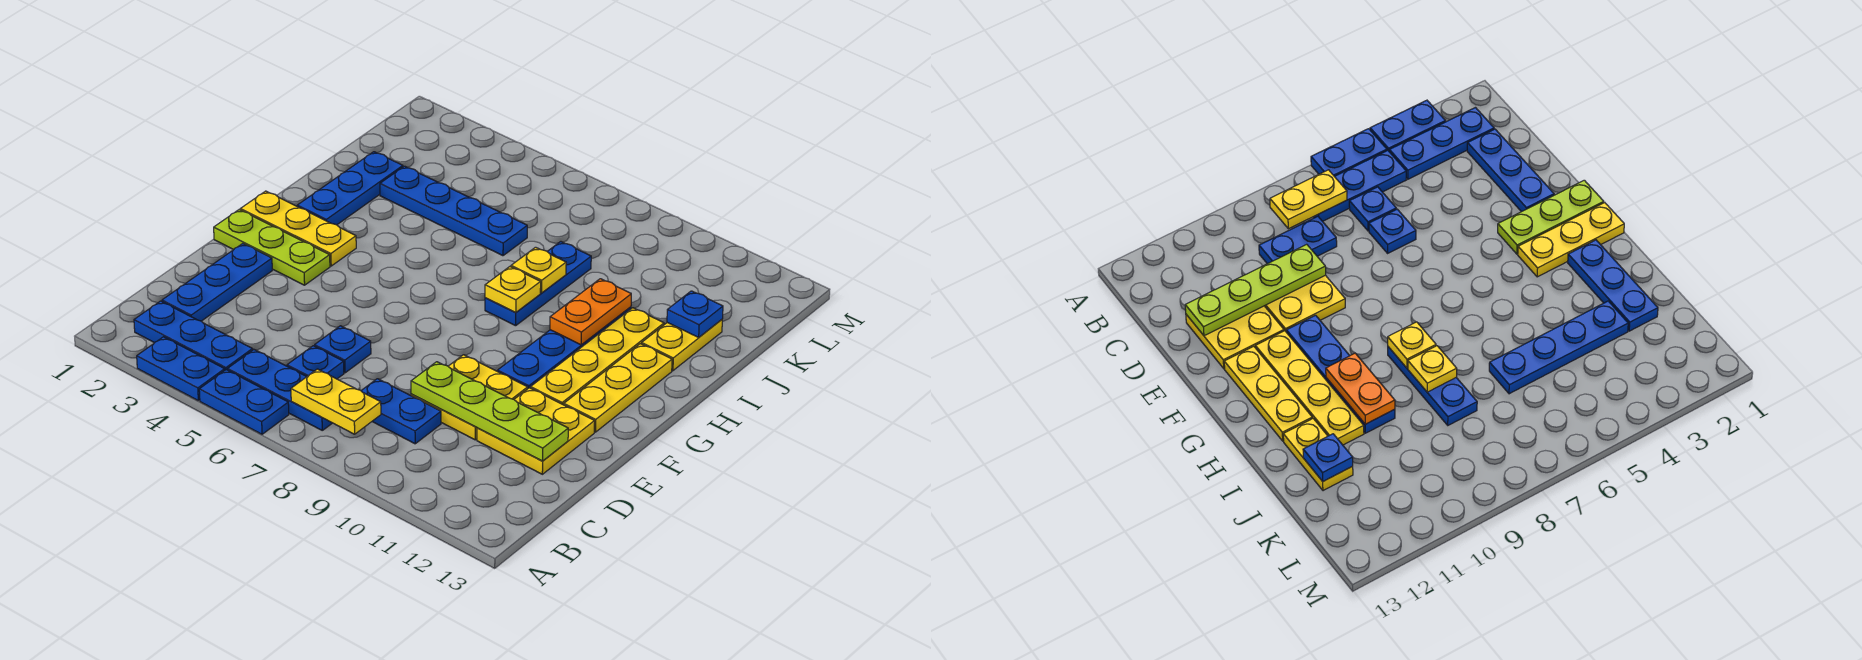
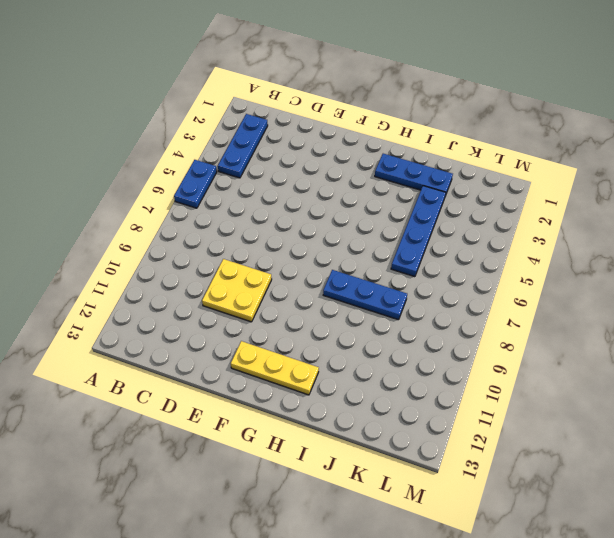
none -> blue 1x2 plate [137,337,225,401]
none -> blue 1x3 plate [228,350,332,430]
none -> blue 1x3 plate [162,244,272,321]

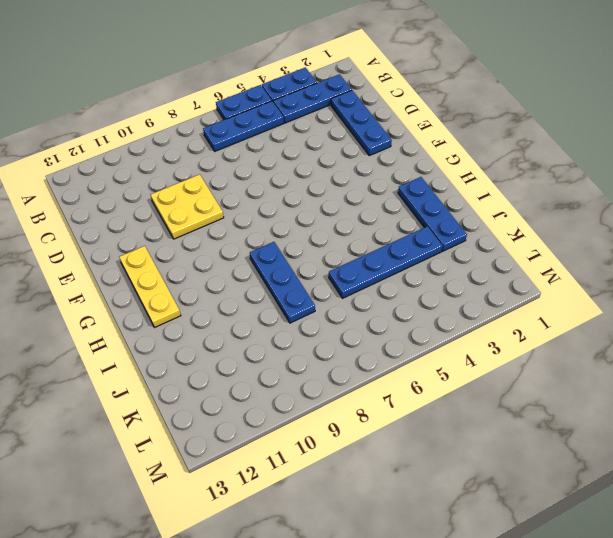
none -> blue 1x1 plate [287,346,344,379]
none -> blue 1x2 plate [361,379,441,444]
none -> blue 1x1 plate [315,326,371,373]

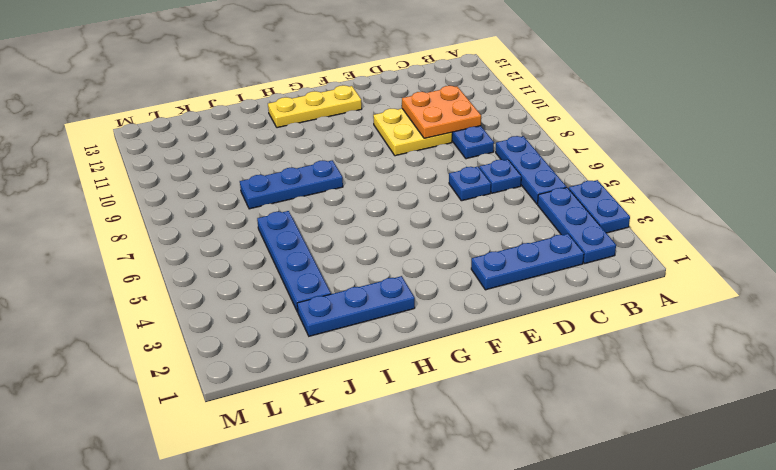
orange 2x2 plate [402,86,481,138] -> lime 1x4 plate [411,362,568,461]
none -> blue 1x2 plate [199,370,289,434]
none -> yellow 2x2 plate [477,388,595,474]
none -> lime 1x3 plate [214,210,330,285]

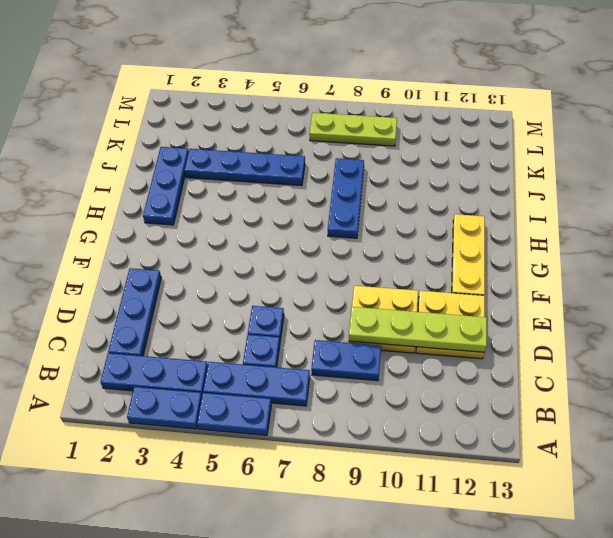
lime 1x3 plate [310,113,397,146] -> lime 1x3 plate moved to [214,210,330,285]
none -> blue 1x4 plate [498,307,631,388]
none -> yellow 1x4 plate [531,308,664,405]
none -> yellow 1x3 plate [240,191,356,266]

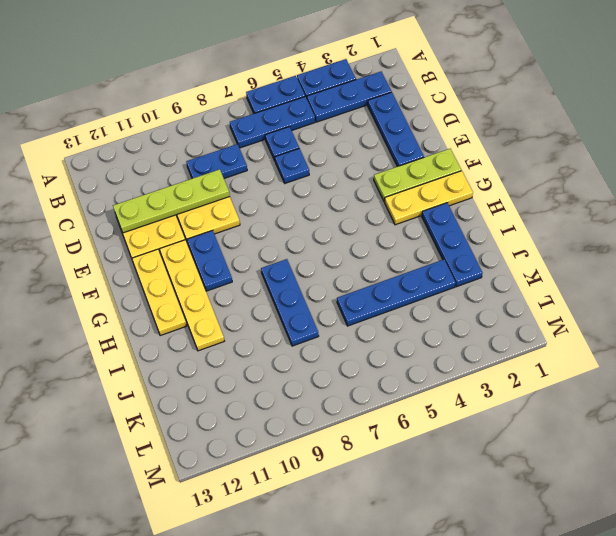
blue 1x2 plate [187,230,232,291] -> blue 1x4 plate [498,307,631,388]
none -> yellow 1x2 plate [642,320,722,371]
none -> yellow 1x2 plate [291,369,381,434]
none -> yellow 1x1 plate [485,267,541,313]

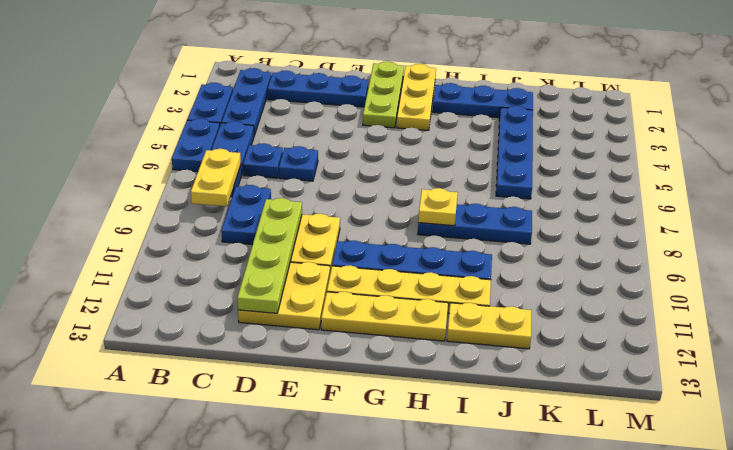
none -> orange 1x2 plate [550,279,631,345]
none -> yellow 1x1 plate [511,247,566,293]
none -> blue 1x1 plate [667,291,723,337]

